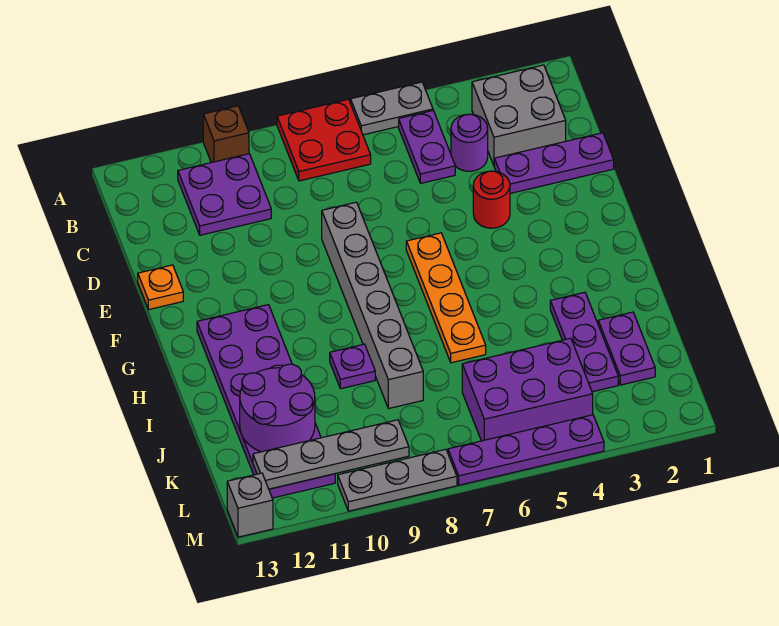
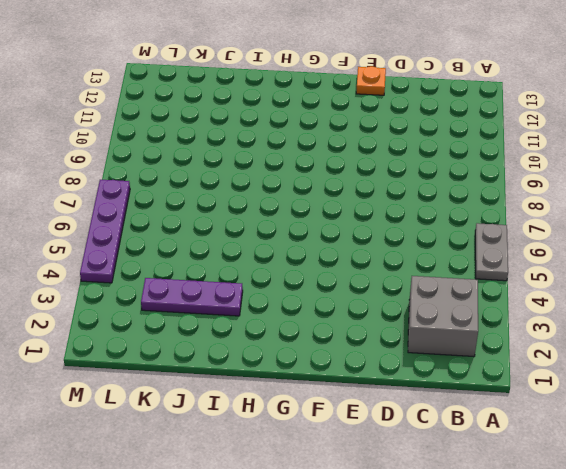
none -> red 2x2 plate [277,99,371,181]
none -> brown 1x1 brick [203,106,249,163]
none -> purple 1x2 plate [399,111,455,183]

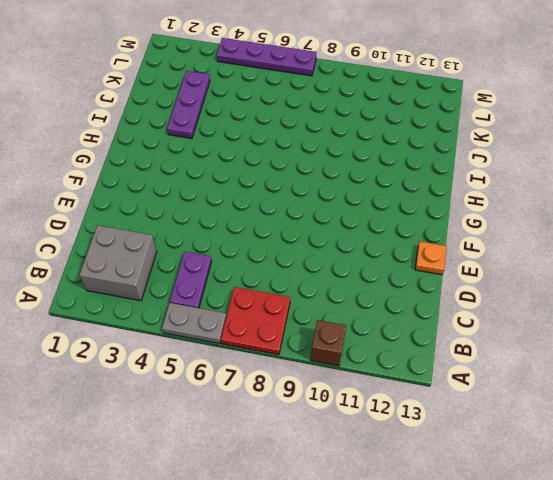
none -> purple 2x2 plate [178,154,271,235]
none -> purple 1x1 round brick [451,114,488,171]
none -> purple 1x3 plate [494,133,614,193]

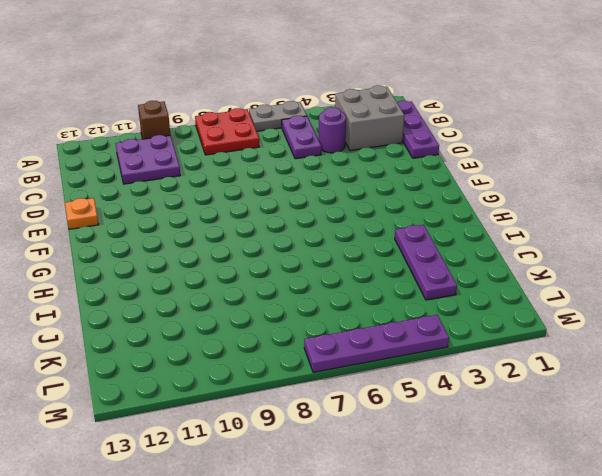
purple 1x3 plate [397,101,439,158] -> purple 1x3 plate turned to [494,133,614,193]
none -> red 1x1 round brick [473,171,510,228]
none -> grey 1x6 brick [322,202,423,409]
none -> orange 1x4 plate [406,233,486,363]

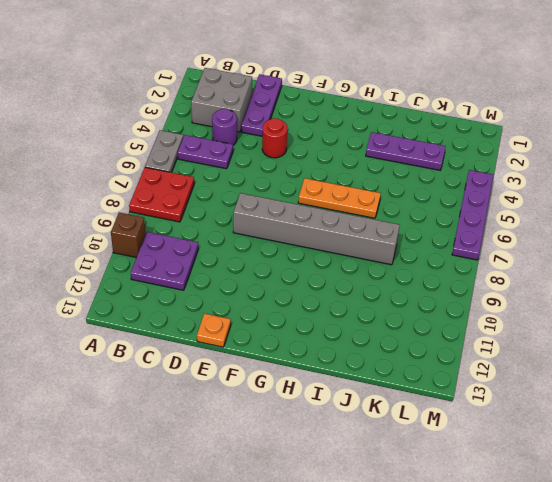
orange 1x3 plate [298,178,381,218] -> orange 1x4 plate [406,233,486,363]
none -> purple 2x6 plate [197,305,335,498]
none -> purple 1x1 plate [330,344,375,389]
none -> purple 1x2 plate [598,312,655,385]

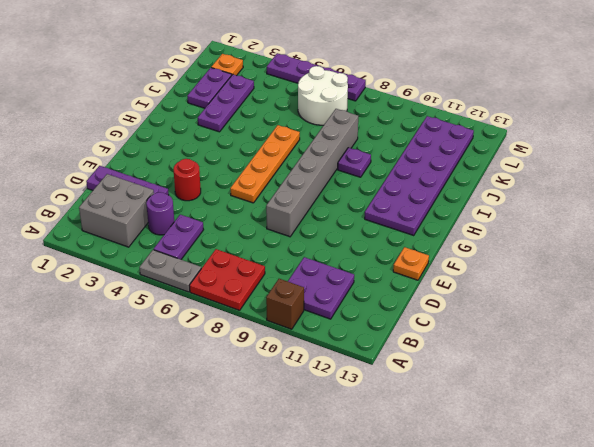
white 2x2 round brick [298,66,348,125] -> purple 2x3 brick [462,338,593,441]
orange 1x1 plate [211,54,243,76] -> none
none -> grey 1x3 plate [338,449,457,511]
none -> grey 1x1 brick [227,473,273,537]
none -> purple 2x2 round brick [240,364,315,452]

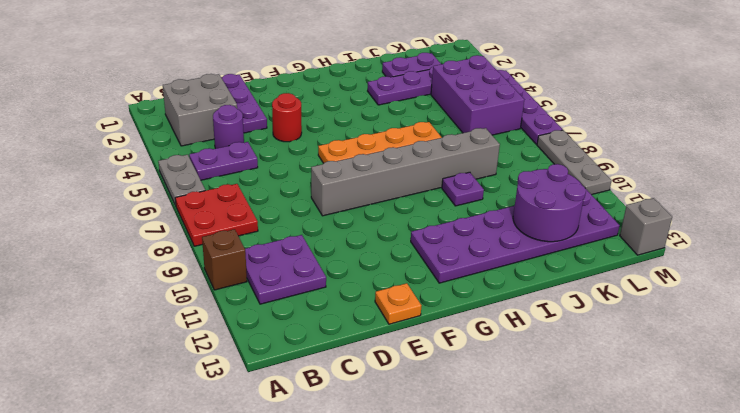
none -> grey 1x4 plate [253,420,409,489]

